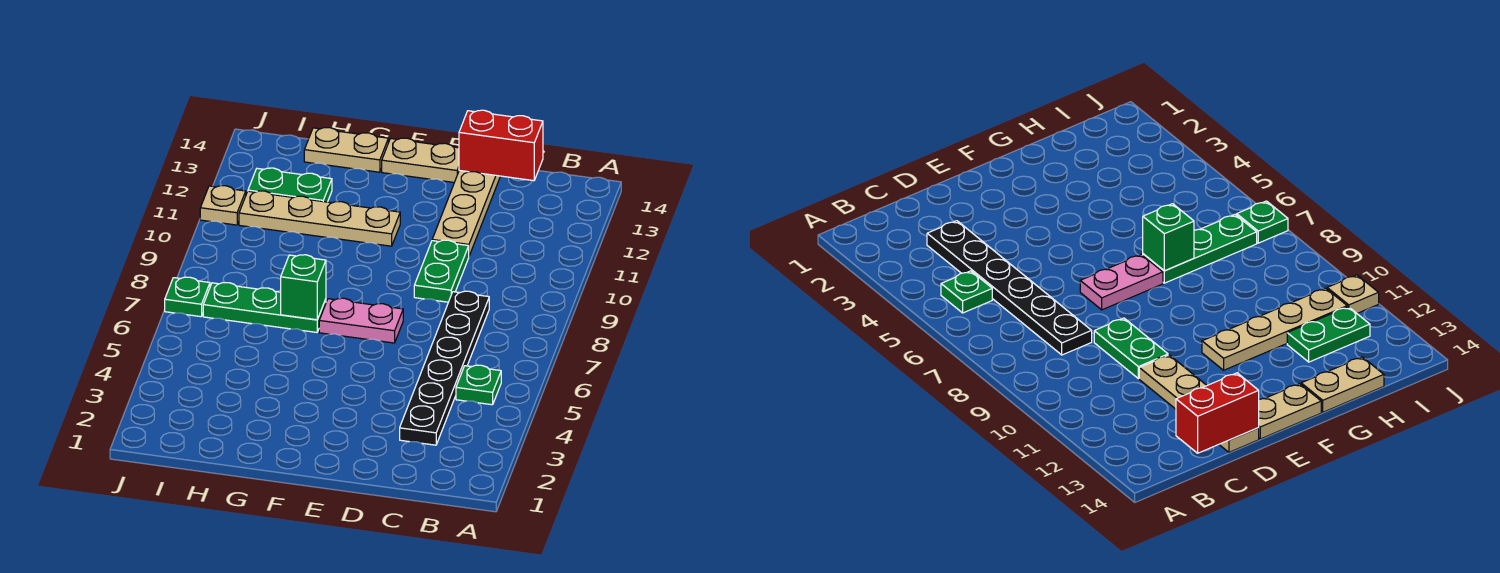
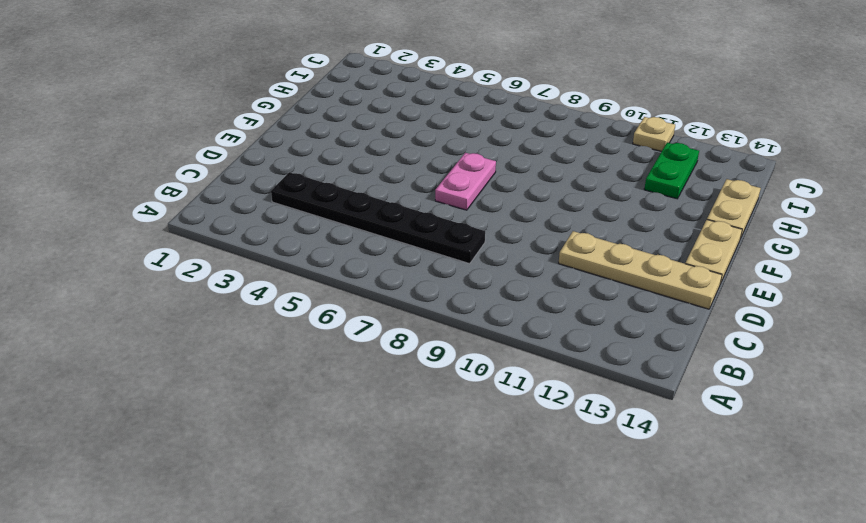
none -> green 1x1 plate [456,365,501,405]
none -> green 1x2 plate [414,240,469,302]
none -> tan 1x4 plate [239,191,400,246]

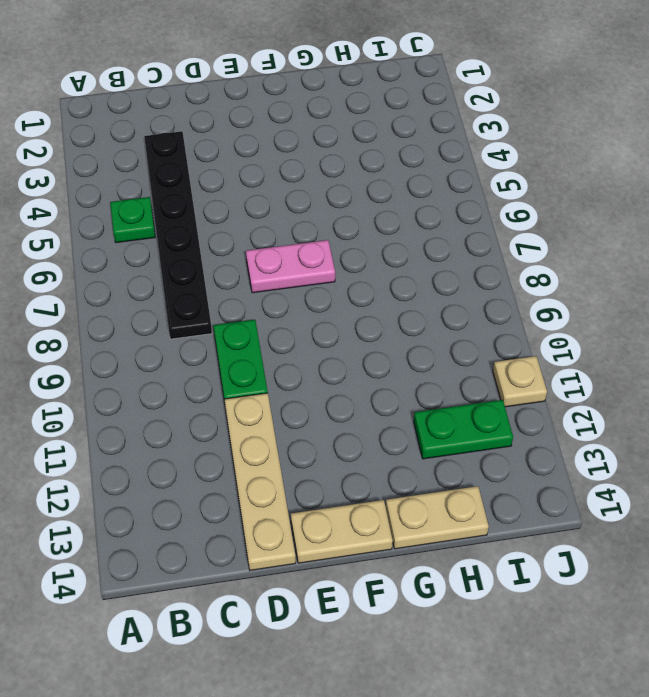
none -> tan 1x4 plate [239,191,400,246]
none -> green 1x3 plate [203,283,326,332]
none -> green 1x1 plate [165,277,210,317]

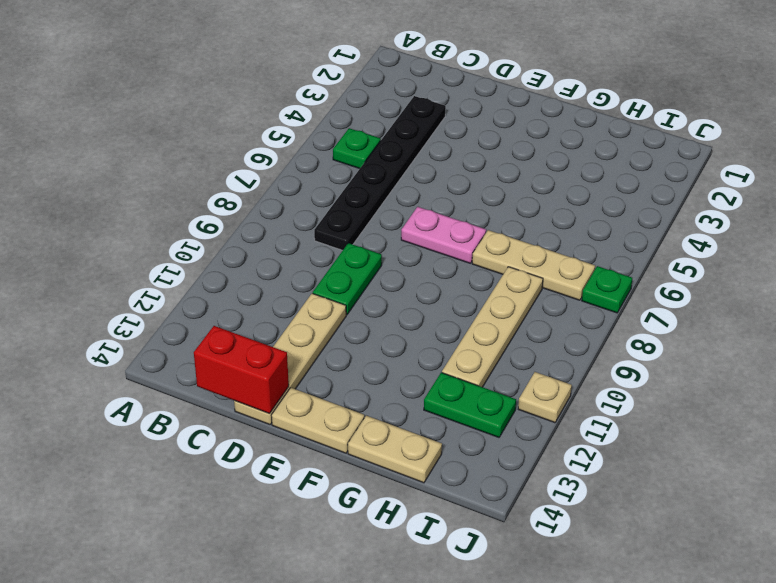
tan 1x3 plate [472,230,595,300] -> green 1x3 plate [203,283,326,332]
tan 1x4 plate [442,267,543,387] -> tan 1x4 plate turned to [239,191,400,246]
none -> green 1x1 brick [281,255,326,320]

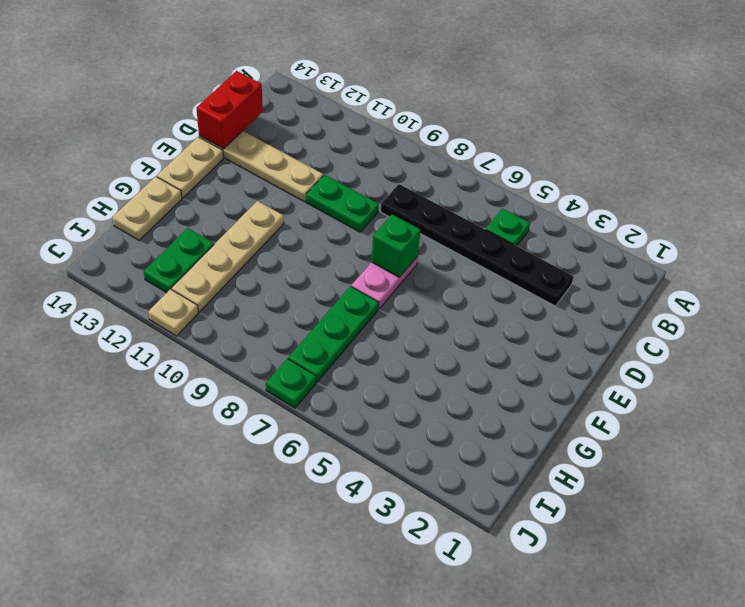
green 1x1 brick [371,214,421,277] -> green 1x1 brick moved to [281,255,326,320]

